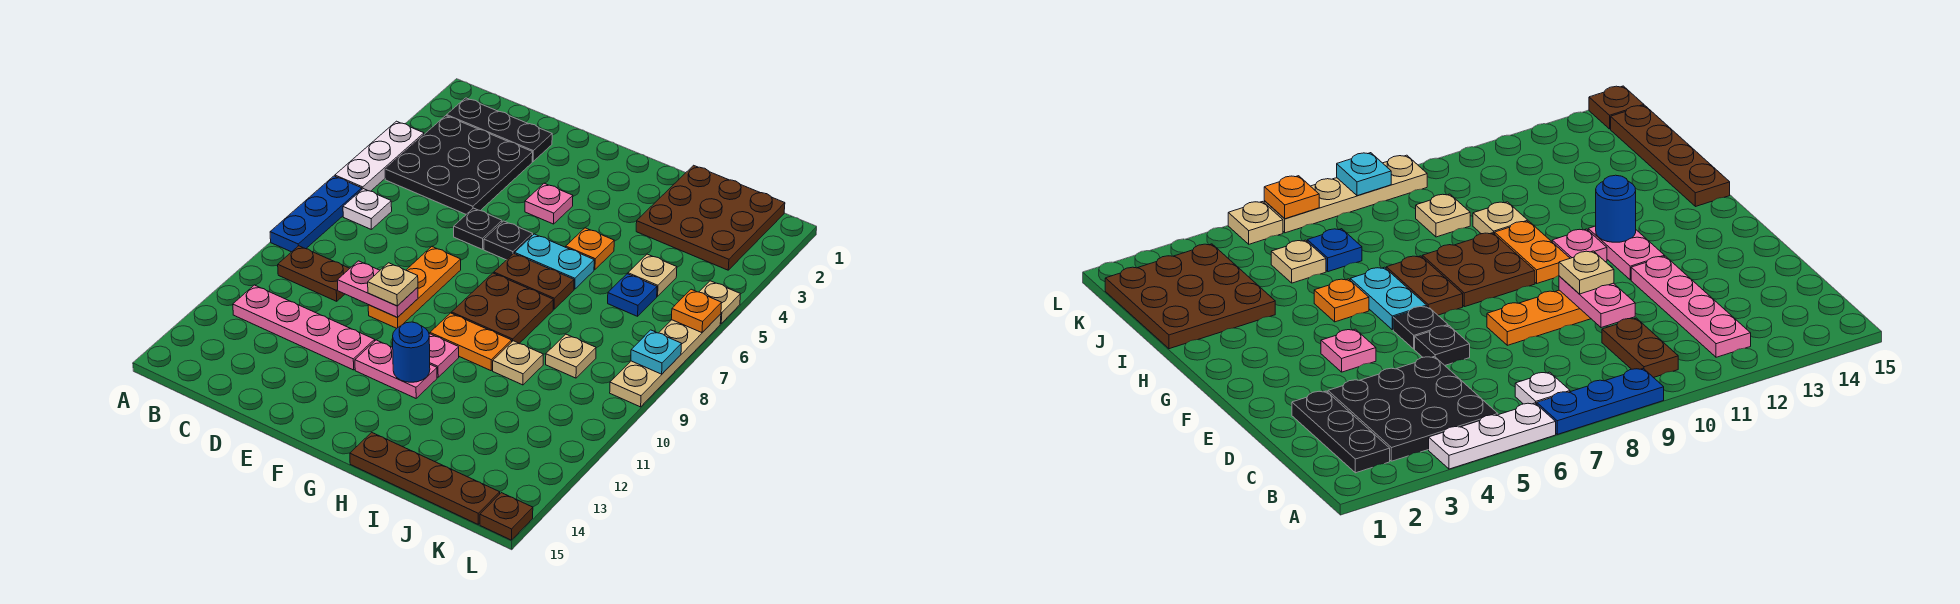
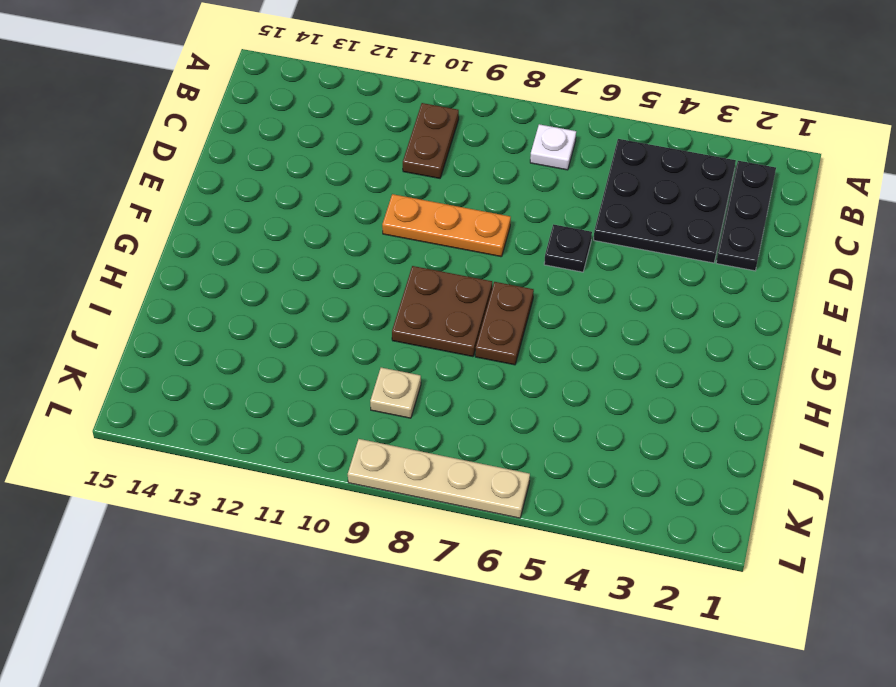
none -> white 1x3 plate [335,121,424,191]
none -> blue 1x3 plate [270,176,362,252]
none -> pink 1x4 plate [233,285,375,370]
none -> pink 1x1 plate [525,183,573,224]

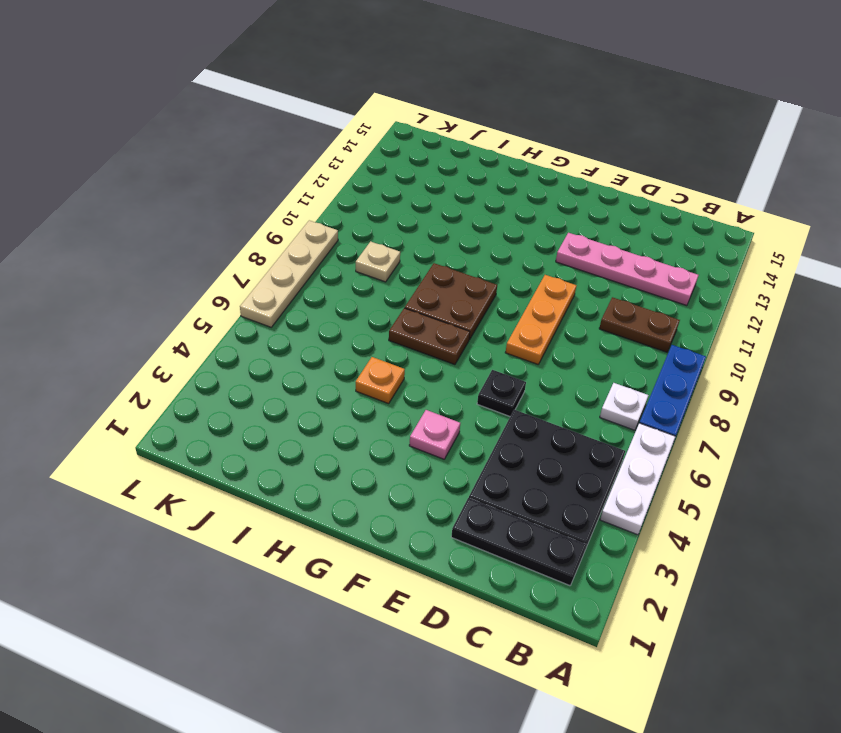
none -> black 1x1 plate [484,221,533,260]
none -> pink 1x2 plate [355,340,437,398]
none -> cyan 1x2 plate [515,234,594,289]
none -> orange 1x2 plate [430,313,512,371]

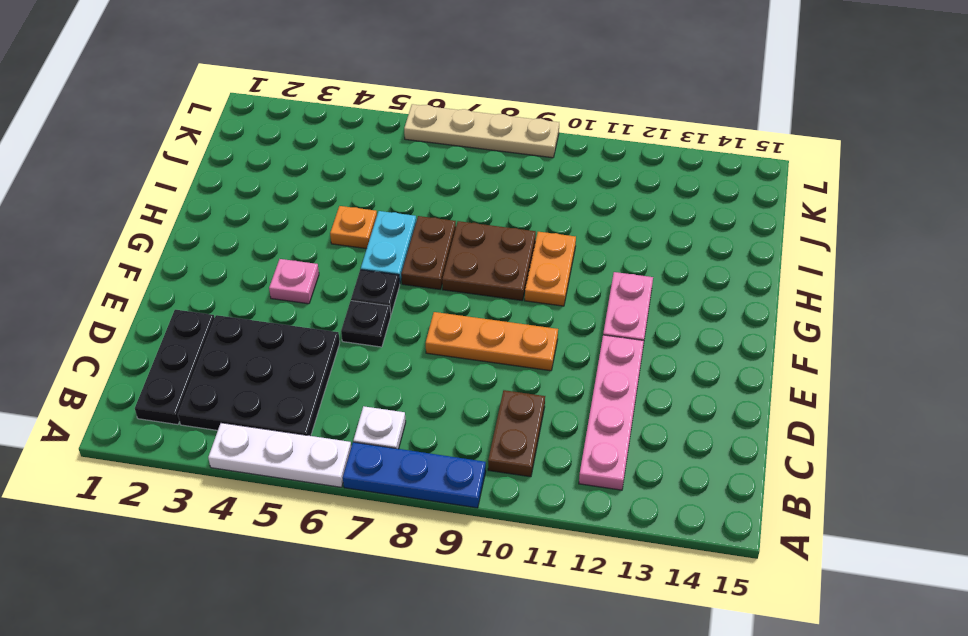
none -> pink 1x1 plate [429,334,459,377]
none -> brown 1x4 plate [350,432,500,524]
none -> brown 3x3 plate [636,165,785,270]
none -> tan 1x1 plate [493,341,543,385]

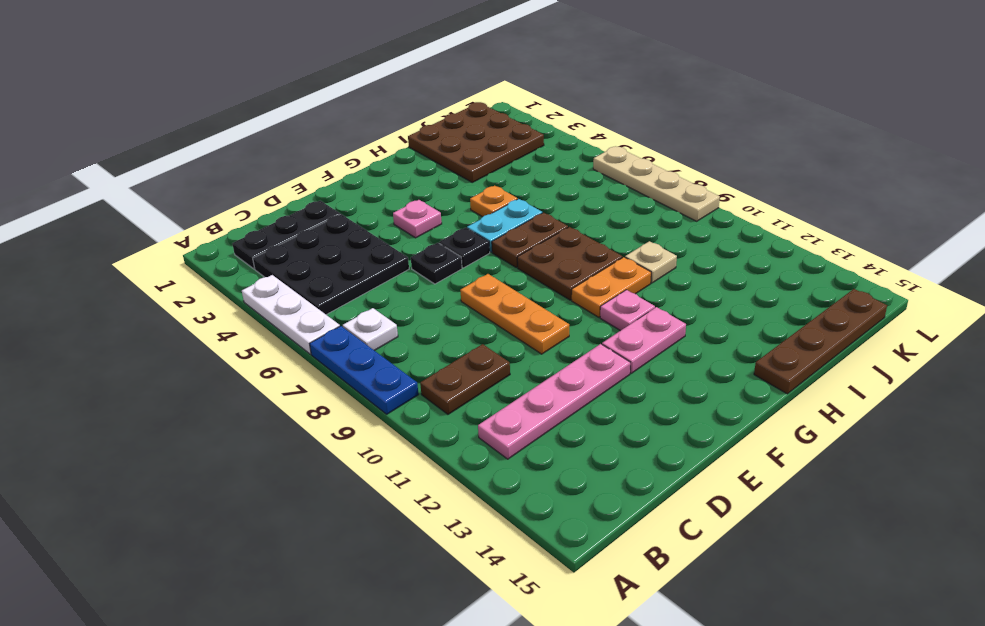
none -> tan 1x1 plate [628,254,677,296]
none -> blue 1x1 plate [608,274,657,316]
none -> tan 1x1 plate [546,334,596,378]
none -> tan 1x1 plate [699,281,740,324]

